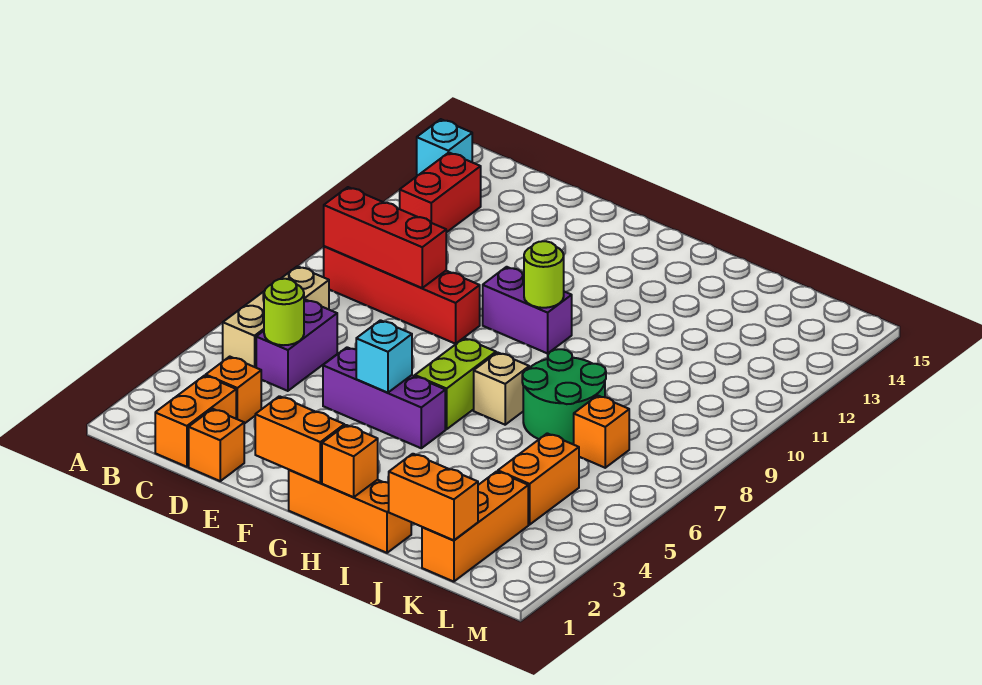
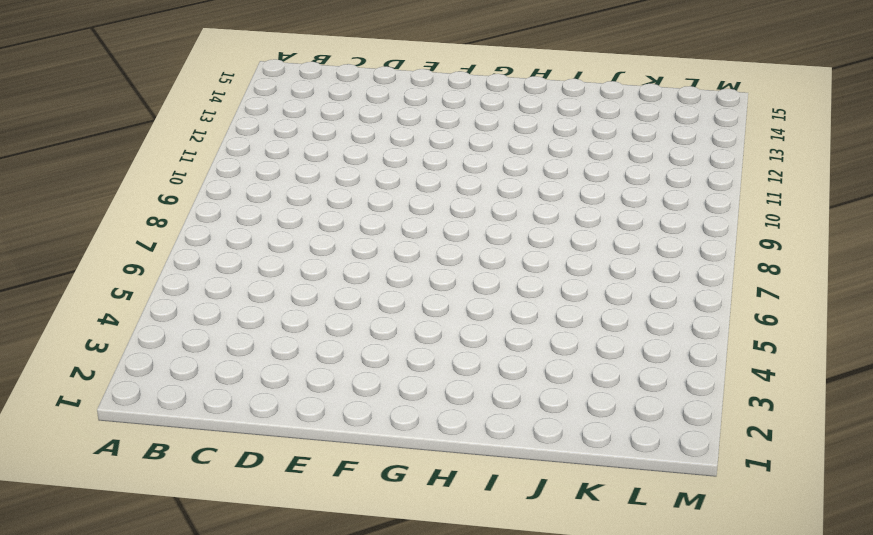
none -> cyan 1x1 brick [417,119,472,176]
none -> tan 1x3 brick [223,266,329,368]
none -> red 1x4 brick [324,246,480,344]

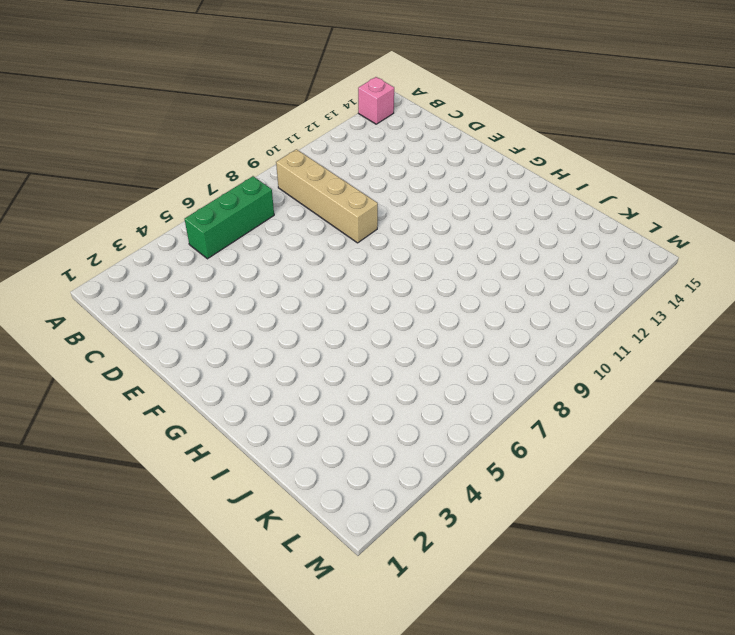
pink 1x1 brick [358,77,394,124] -> cyan 1x1 brick [417,119,472,176]
green 1x3 brick [185,176,274,259] -> tan 1x3 brick [223,266,329,368]
tan 1x4 brick [276,149,378,243] -> red 1x4 brick [324,246,480,344]
none -> red 1x2 brick [400,153,481,233]
none -> orange 1x2 brick [155,376,236,467]
none -> orange 1x1 brick [206,357,261,424]

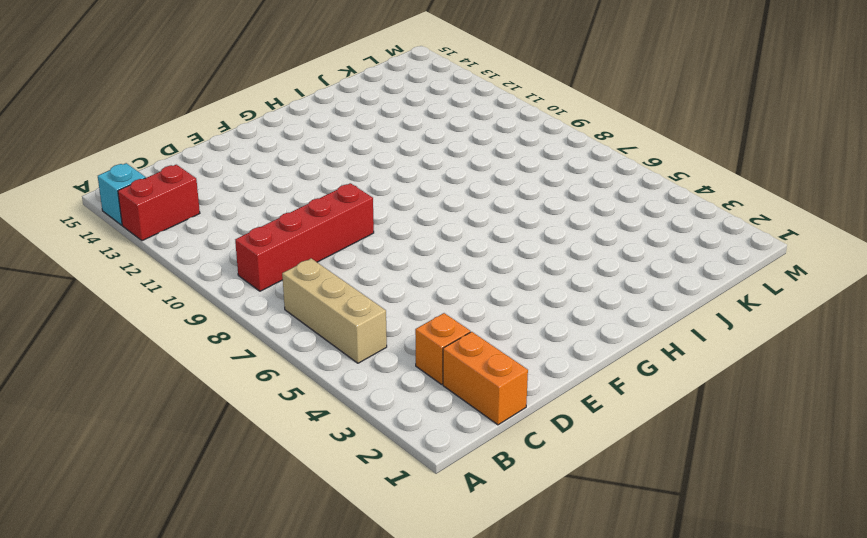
red 1x2 brick [118,165,200,241] -> red 1x2 brick turned to [400,153,481,233]
none -> purple 1x2 brick [256,300,337,391]
none -> orange 1x1 brick [189,409,244,481]
none -> purple 1x3 brick [323,347,445,448]

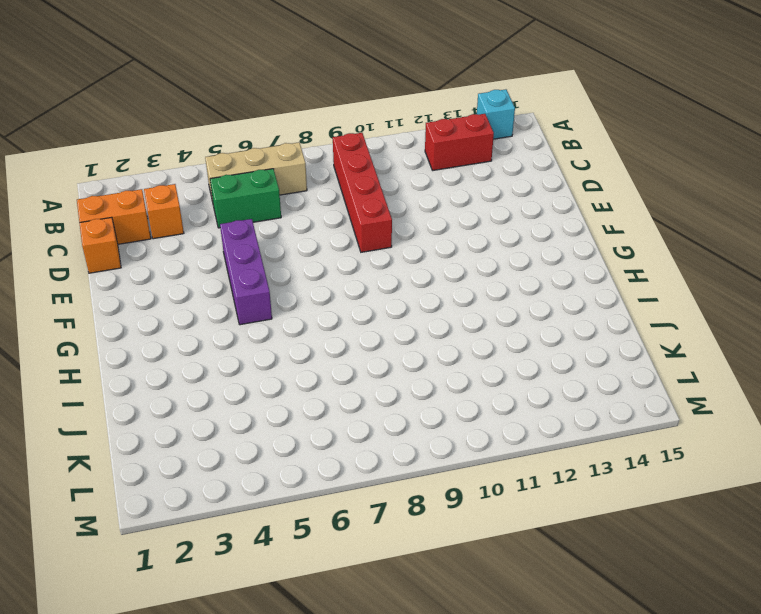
green 1x2 brick [210,169,281,228] -> purple 1x2 brick [256,300,337,391]
none -> purple 1x2 brick [483,267,572,353]
none -> orange 1x3 brick [289,470,411,553]
none -> lime 1x2 brick [415,338,496,429]

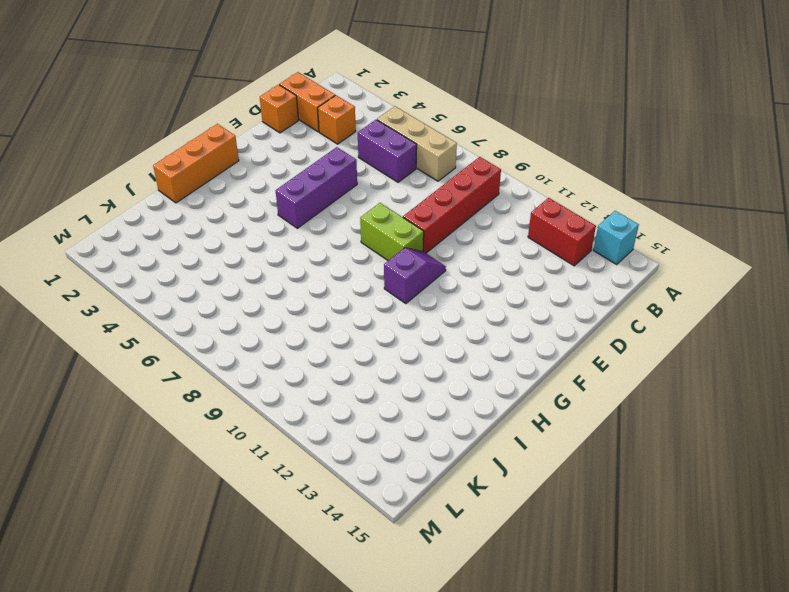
lime 1x2 brick [360,203,424,261] -> lime 1x2 brick moved to [415,338,496,429]
purple 1x2 slope [384,248,446,304] -> purple 1x2 brick [483,267,572,353]
none -> tan 1x1 brick [474,352,529,425]
none -> green 2x2 round brick [522,349,606,444]
none -> orange 1x3 brick [422,471,528,582]

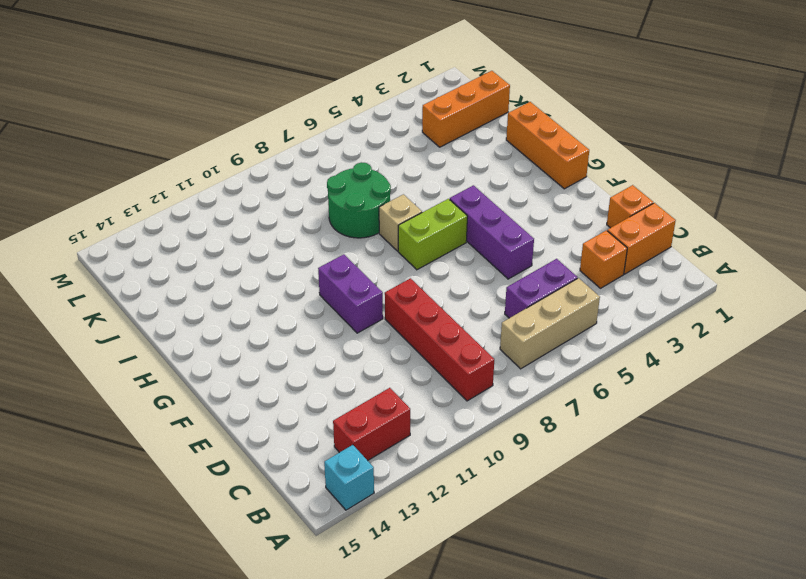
none -> orange 1x2 brick [498,433,579,525]
none -> orange 1x1 brick [574,395,629,468]
none -> red 1x3 brick [324,187,446,288]

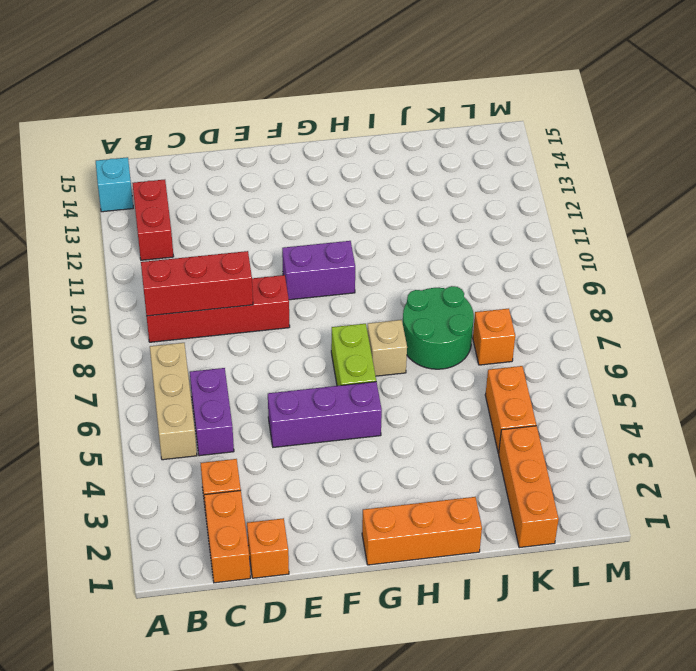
none -> lime 1x1 round brick [264,279,304,345]
none -> orange 1x2 brick [255,396,344,483]
none -> cyan 1x1 brick [356,320,412,393]

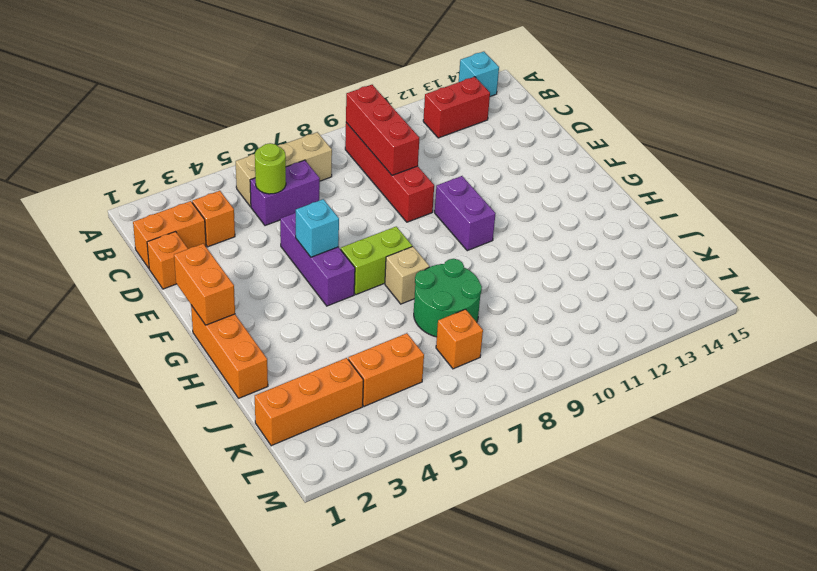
none -> lime 1x1 round brick [524,241,564,308]
none -> orange 1x1 brick [322,425,378,497]
none -> orange 1x2 brick [389,454,478,540]

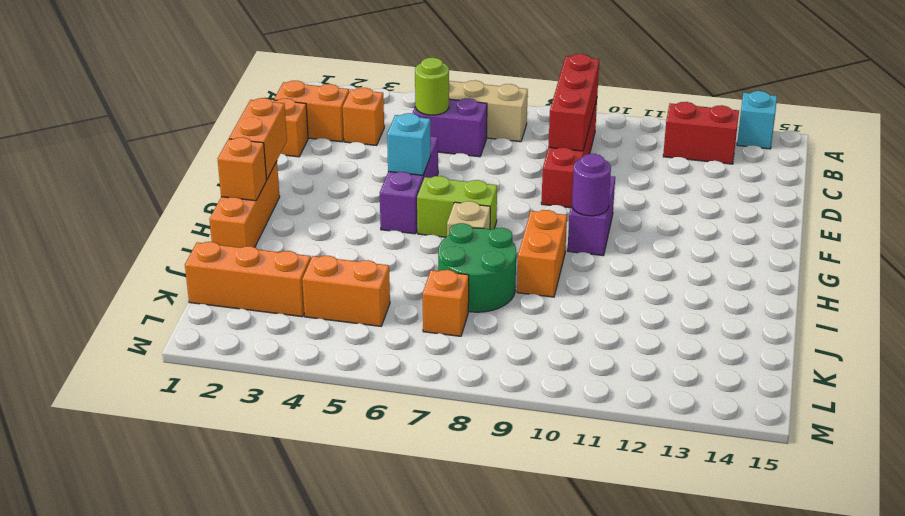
purple 1x1 round brick [572,154,611,216] -> lime 1x1 round brick [524,241,564,308]
orange 1x2 brick [517,210,567,297] -> orange 1x2 brick moved to [389,454,478,540]

